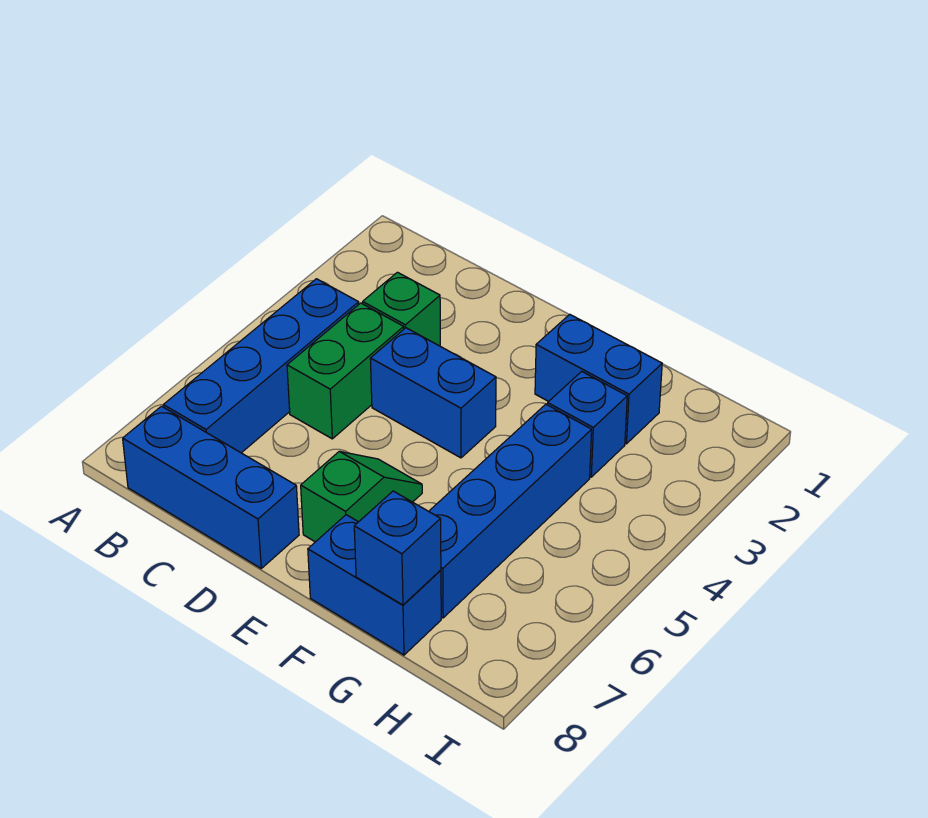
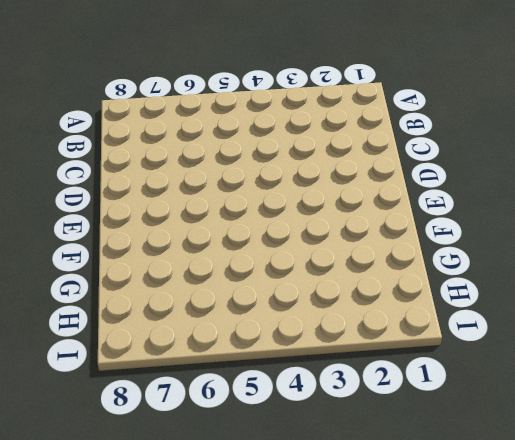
none -> blue 1x4 brick [163,279,359,453]
none -> blue 1x3 brick [123,406,299,568]

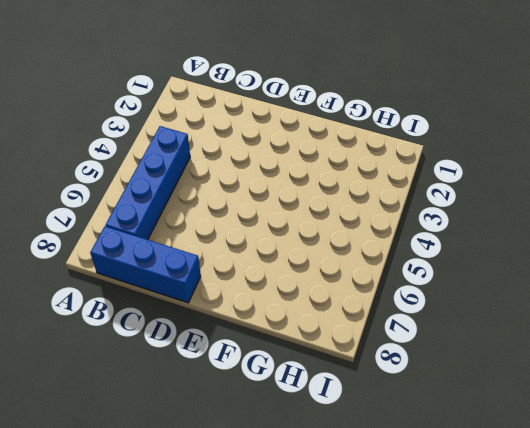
none -> green 1x1 brick [363,272,440,346]
none -> green 1x2 brick [287,303,404,439]

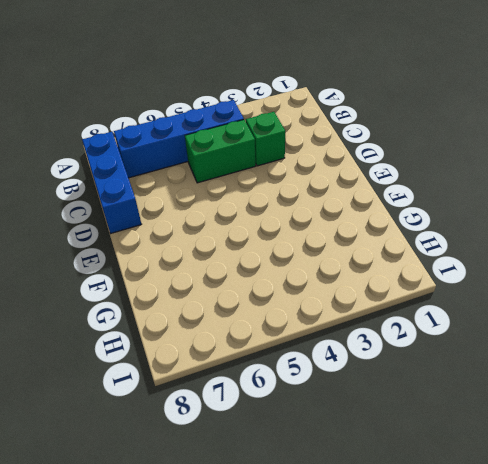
none -> blue 1x2 brick [370,328,496,458]
none -> green 1x2 slope [301,451,422,542]

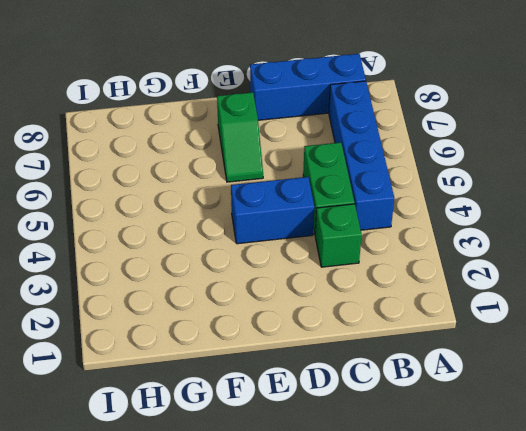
none -> blue 1x2 brick [535,314,662,444]
none -> blue 1x2 brick [308,515,441,655]

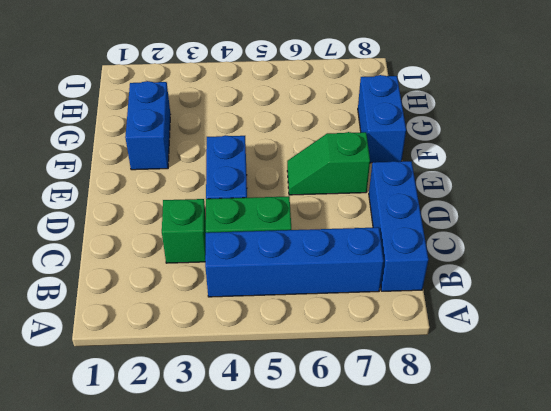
none -> blue 1x1 brick [547,371,627,477]
none -> blue 1x4 brick [429,404,592,618]

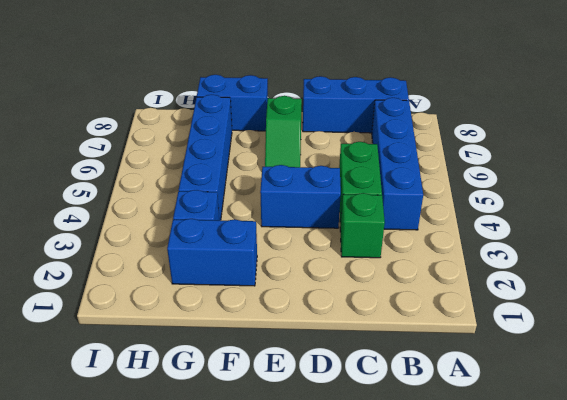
none -> blue 1x1 brick [354,491,441,605]

